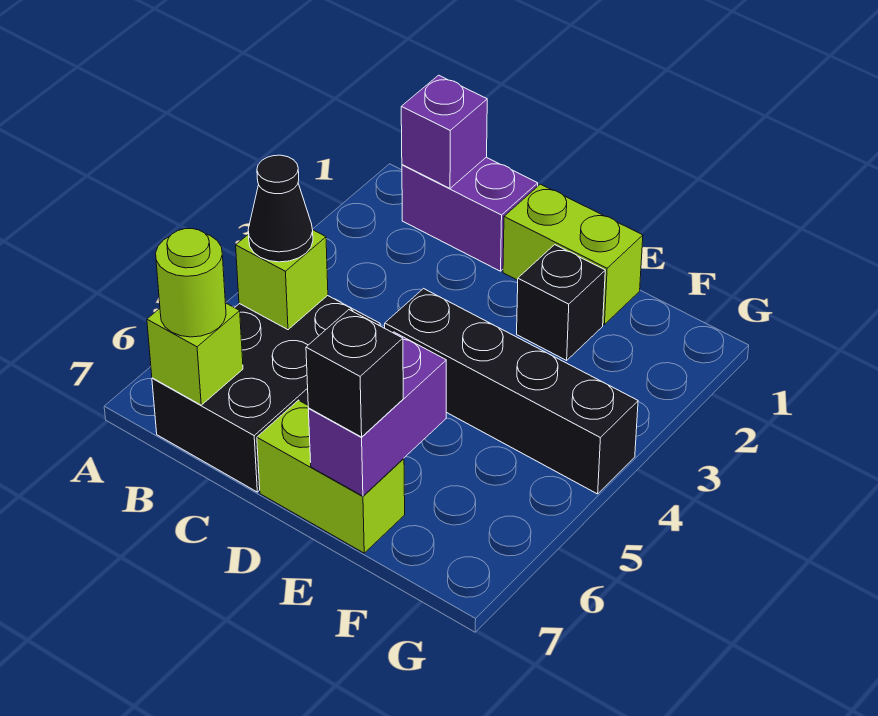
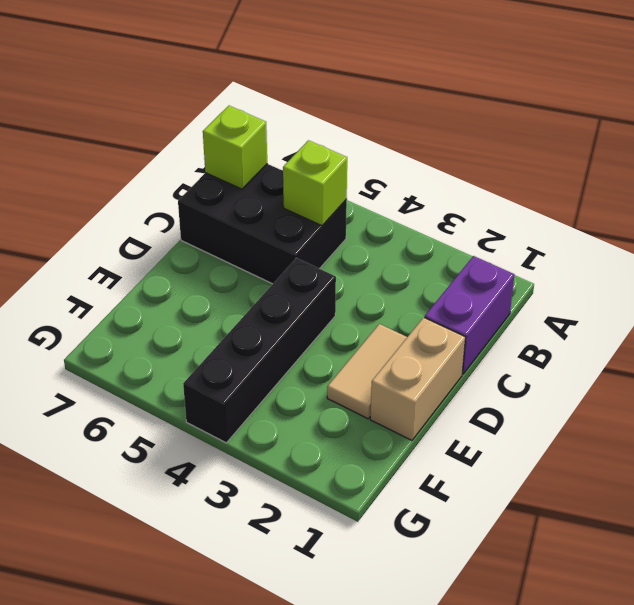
tan 1x2 brick [370,317,465,440] -> lime 1x2 brick [503,184,643,324]
tan 1x2 tile [327,324,407,419] -> black 1x1 brick [517,245,605,360]
none -> lime 1x2 brick [257,400,405,553]
none -> purple 1x1 brick [401,75,487,188]
none -> purple 1x2 brick [308,332,446,496]

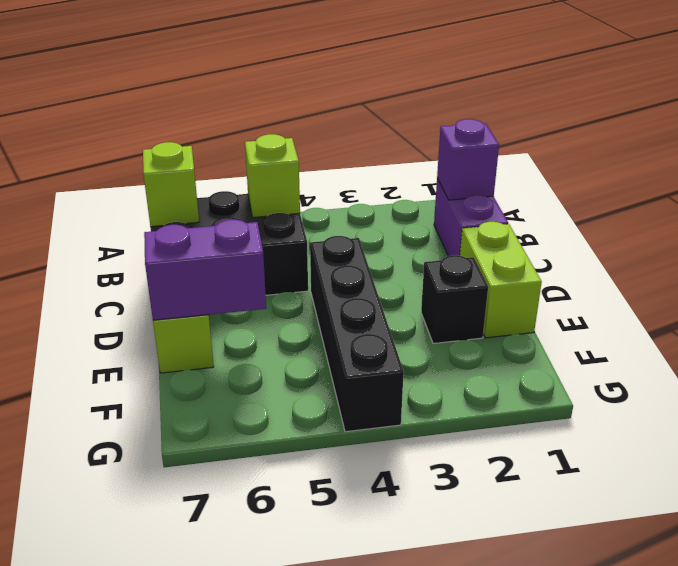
none -> black 1x1 cone [248,155,313,262]
none -> lime 1x1 round brick [156,229,226,337]
none -> black 1x1 brick [306,310,403,437]

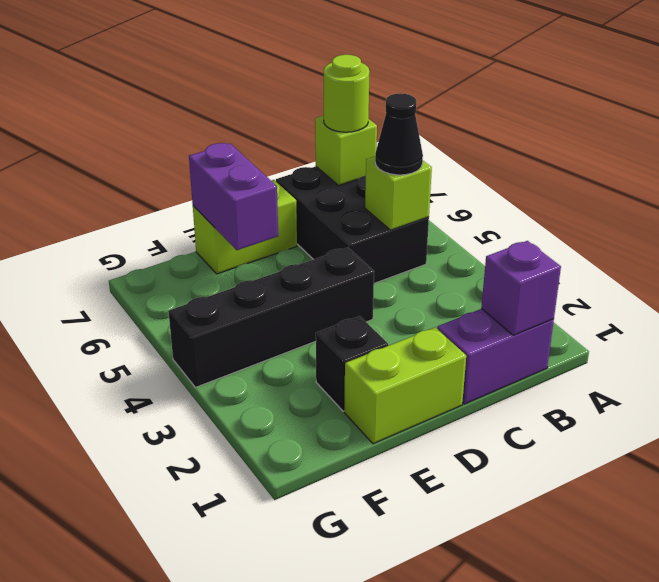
none -> black 1x1 brick [306,310,403,437]

